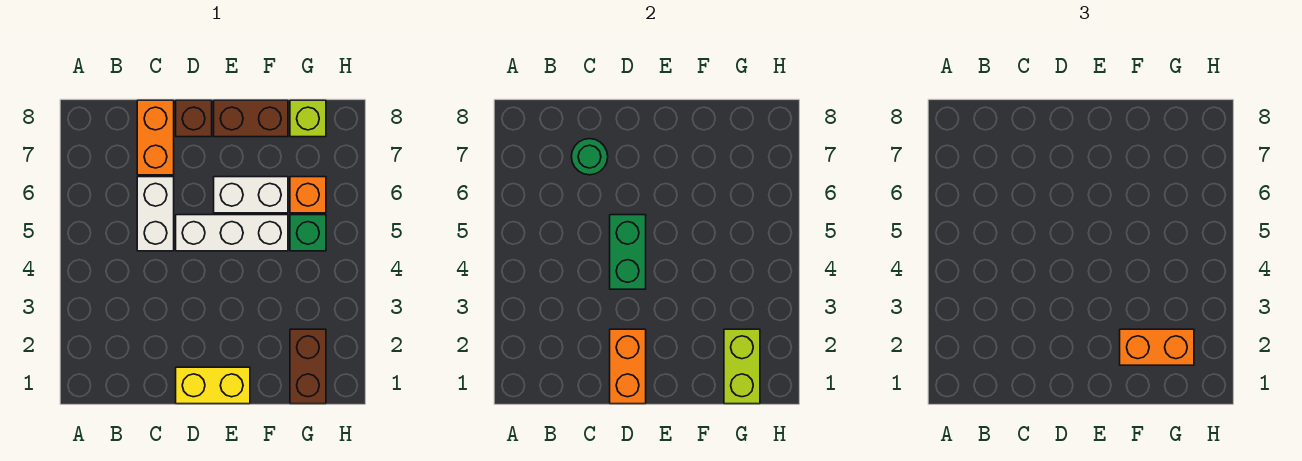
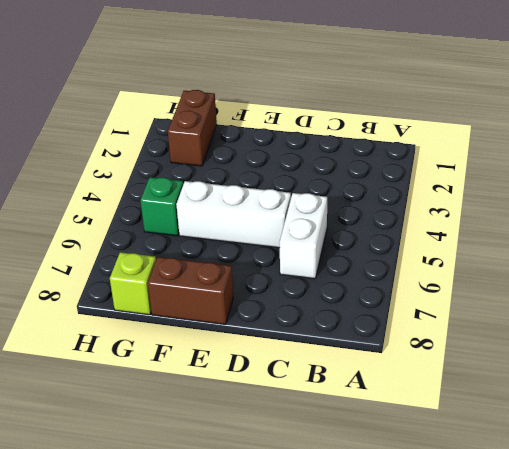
none -> orange 1x2 brick [137,100,174,175]
none -> yellow 1x2 brick [176,367,250,404]
none -> brown 1x1 brick [176,100,212,137]

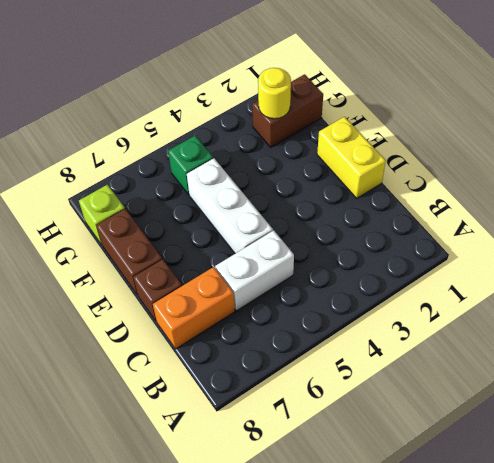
yellow 1x1 round brick [258,68,291,119] -> lime 1x2 brick [724,329,760,404]
none -> white 1x2 brick [214,177,288,213]
none -> orange 1x1 brick [290,177,326,213]
none -> green 1x1 round brick [571,139,608,175]

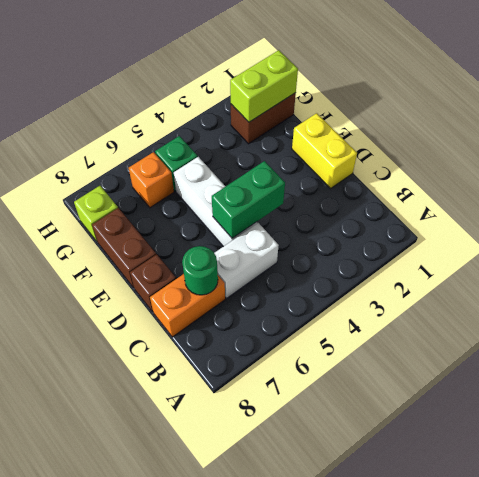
none -> white 1x2 brick [214,177,288,213]
none -> orange 1x2 brick [610,329,646,404]
none -> orange 1x2 brick [1120,329,1194,365]

